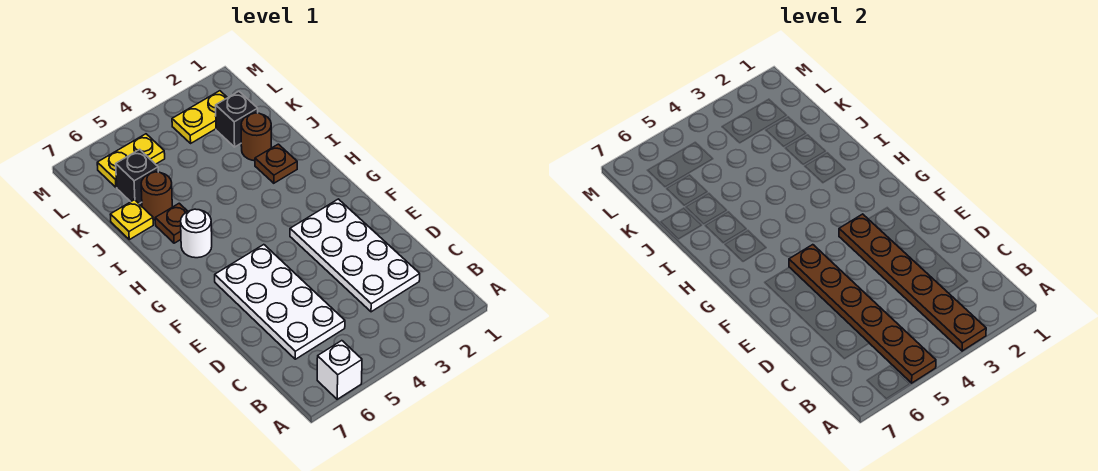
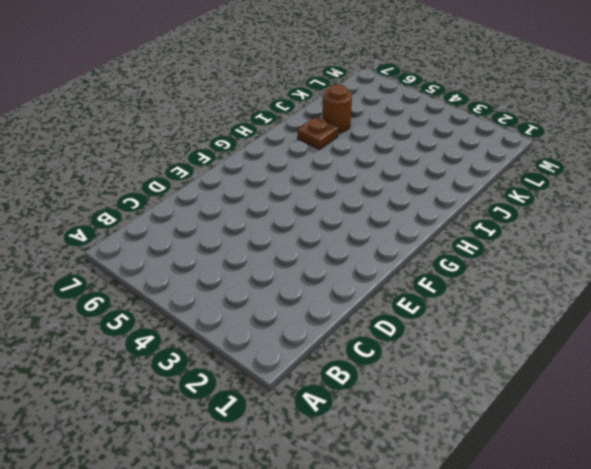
none -> white 1x1 brick [317,341,362,399]
none -> white 2x4 plate [290,199,420,312]
none -> white 2x4 plate [215,245,345,359]

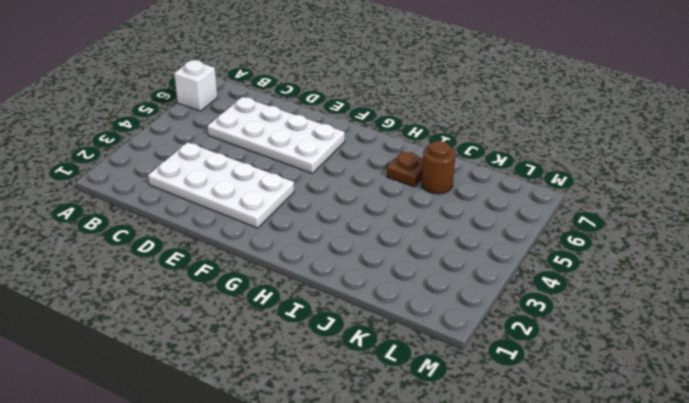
none -> white 1x1 round brick [181,209,212,258]
none -> brown 1x1 plate [255,144,297,183]
none -> brown 1x1 round brick [241,113,271,161]

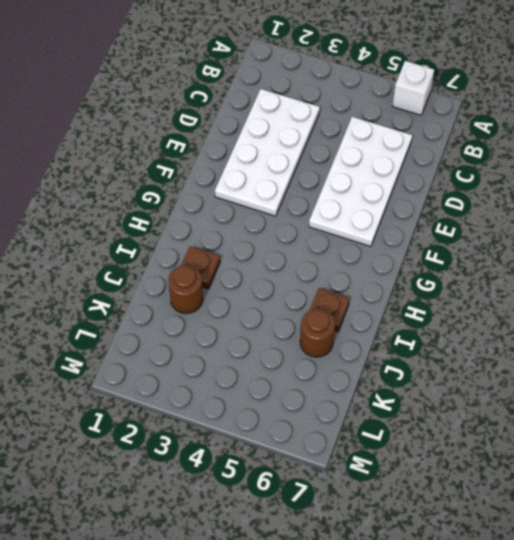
none -> white 1x1 round brick [181,209,212,258]
none -> yellow 1x1 plate [110,200,153,240]
none -> black 1x1 brick [216,91,258,147]

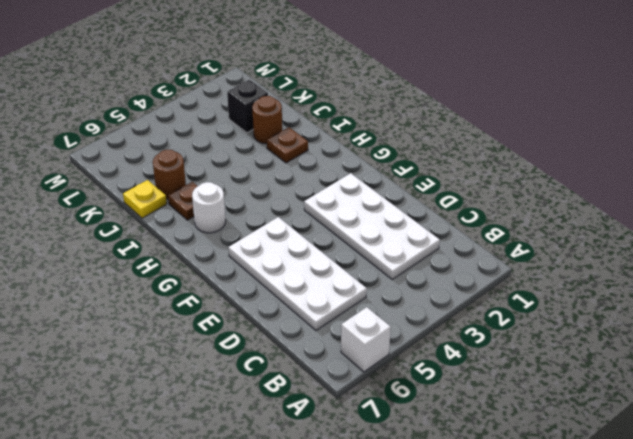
none -> black 1x1 brick [116,149,158,204]
none -> yellow 1x2 plate [172,91,227,143]
none -> yellow 1x2 plate [97,134,165,187]

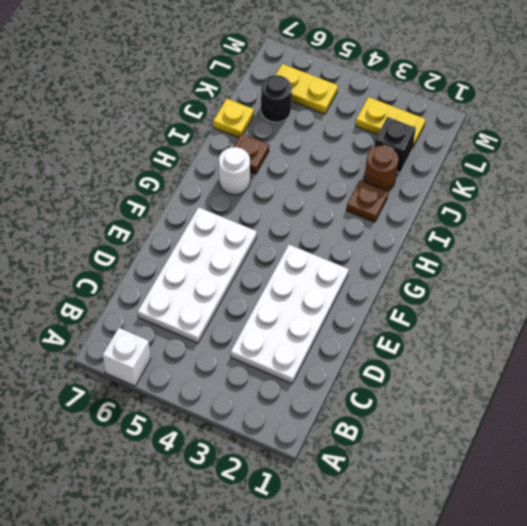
black 1x1 round brick [261,75,292,122] -> black 1x1 brick [116,149,158,204]
none -> brown 1x1 round brick [141,172,172,220]
none -> brown 1x6 plate [839,214,986,351]
none -> brown 1x6 plate [789,245,936,383]

